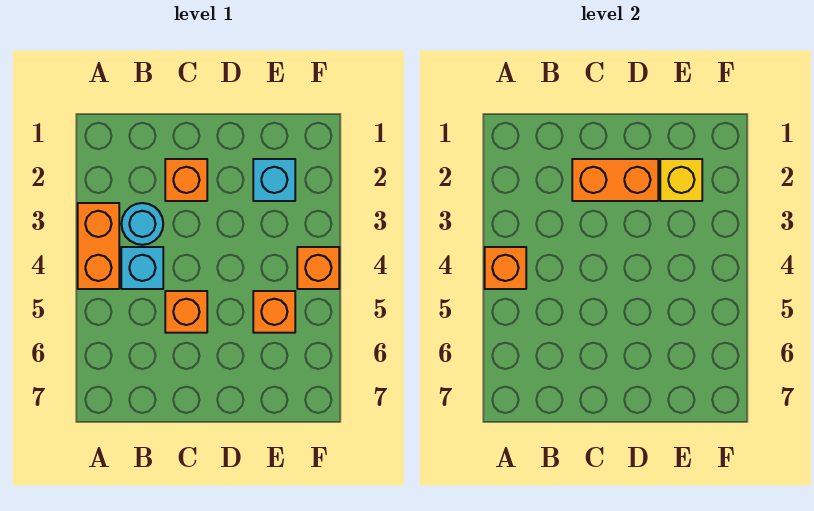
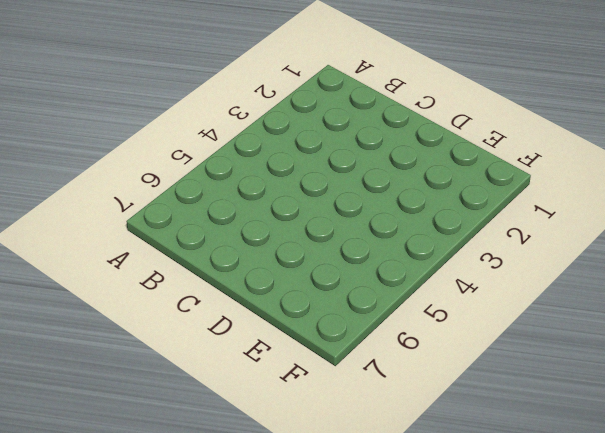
none -> orange 1x2 brick [78,203,119,289]
none -> cyan 1x1 round brick [122,203,163,245]

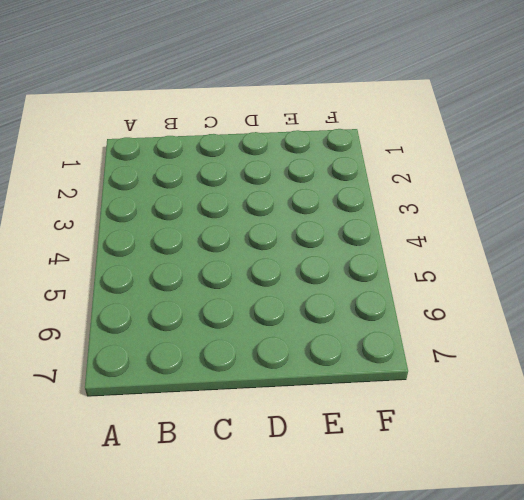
none -> orange 1x2 brick [78,203,119,289]
none -> cyan 1x1 round brick [122,203,163,245]

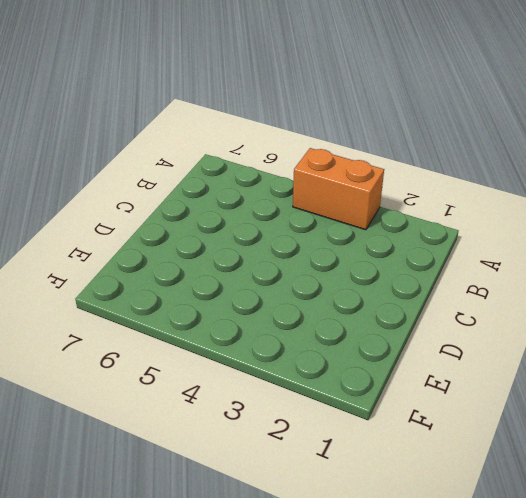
none -> cyan 1x1 round brick [122,203,163,245]
none -> cyan 1x1 brick [121,247,163,289]

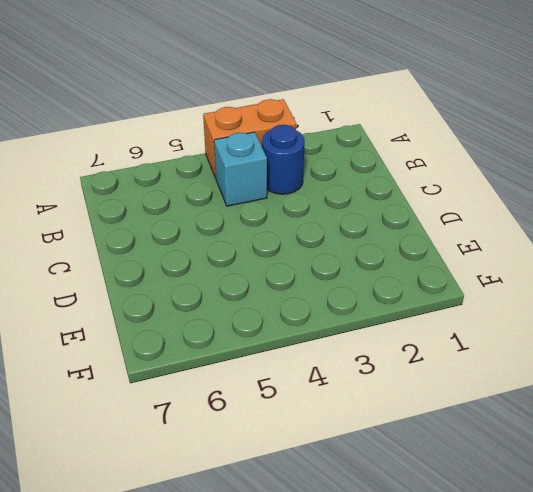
blue 1x1 round brick [262,125,305,194] -> cyan 1x1 round brick [122,203,163,245]
none -> orange 1x1 brick [165,159,207,201]
none -> orange 1x1 brick [165,291,207,333]

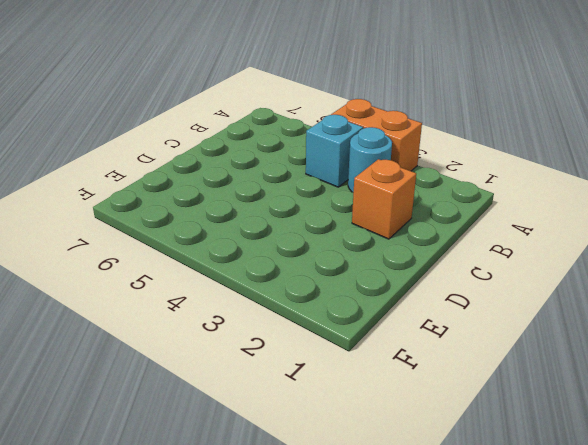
none -> orange 1x1 brick [165,291,207,333]
none -> cyan 1x1 brick [253,159,295,201]

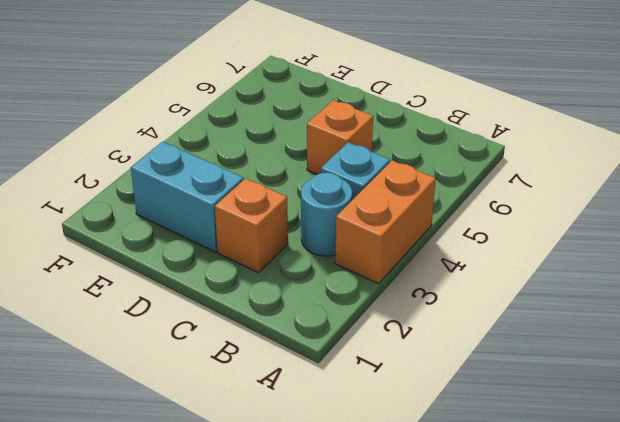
cyan 1x2 brick [131,142,244,252] -> cyan 1x1 brick [253,159,295,201]
none -> orange 1x1 brick [253,291,295,333]
none -> orange 1x1 brick [297,247,339,289]

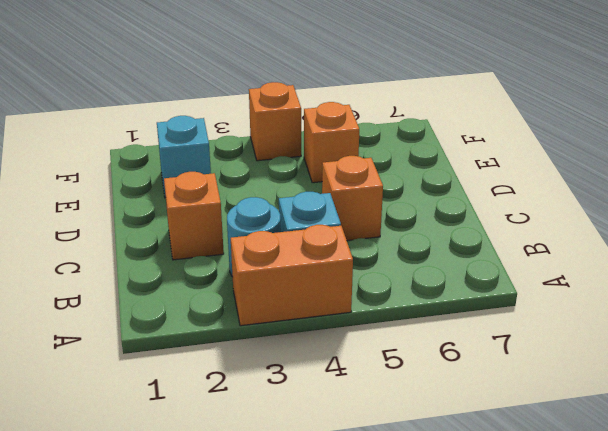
none -> orange 1x1 brick [485,247,526,289]
none -> orange 1x2 brick [572,159,658,201]

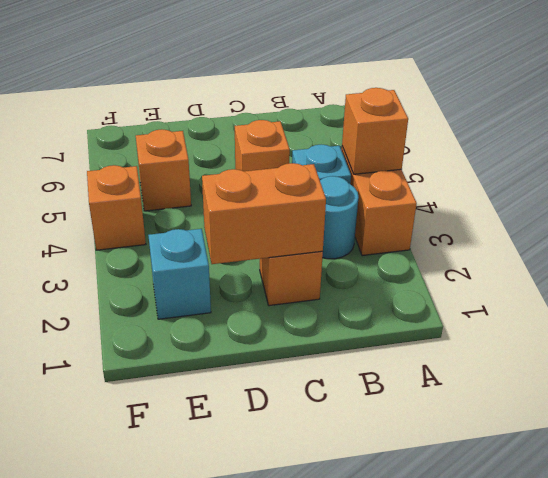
none -> yellow 1x1 brick [660,159,702,201]

